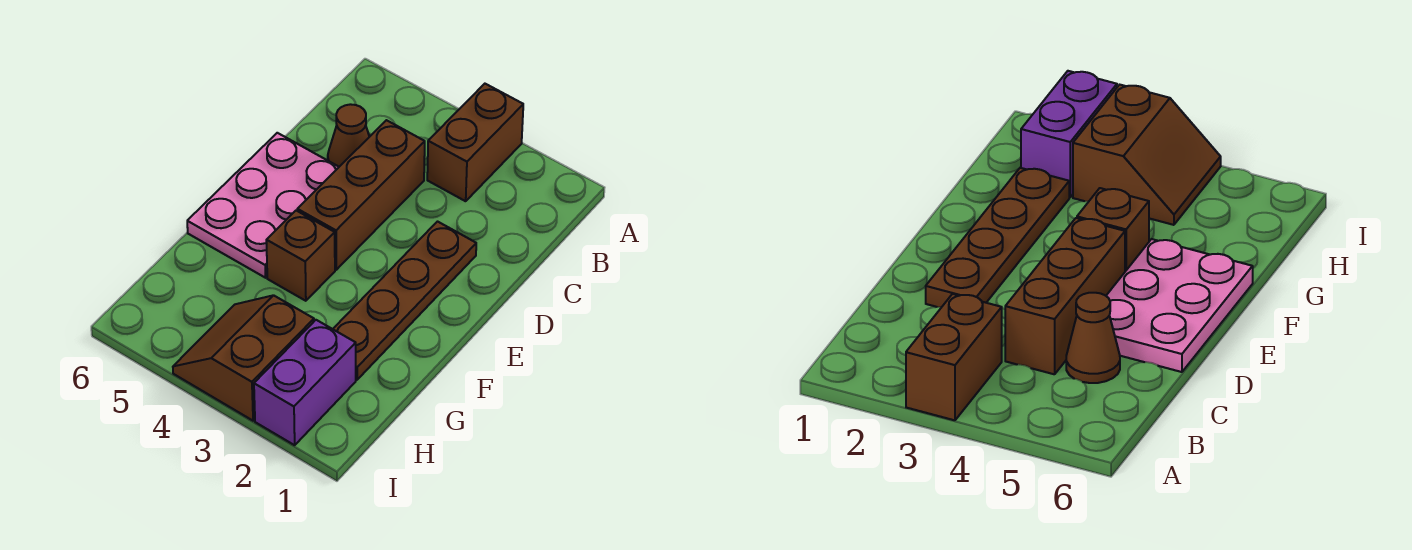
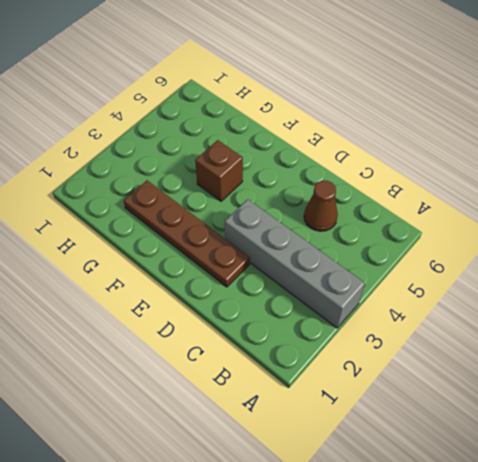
grey 1x4 brick [225,199,365,328] -> brown 1x2 brick [427,84,523,201]
none -> brown 1x3 brick [297,120,425,270]
none -> pink 2x3 plate [187,133,339,278]

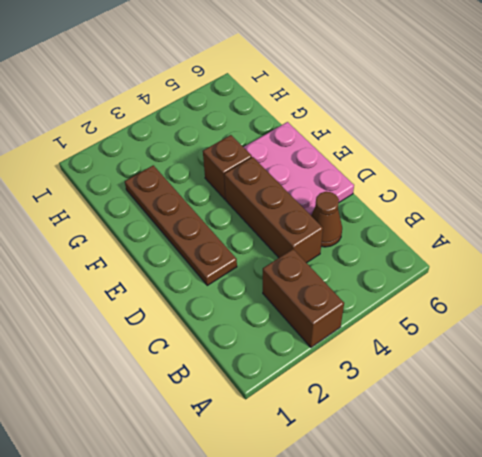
none -> purple 1x2 brick [254,320,356,445]
none -> brown 2x2 slope [173,295,314,421]

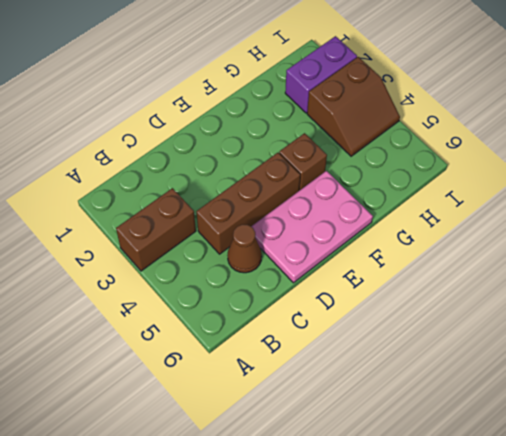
none -> brown 1x4 plate [333,222,476,380]

